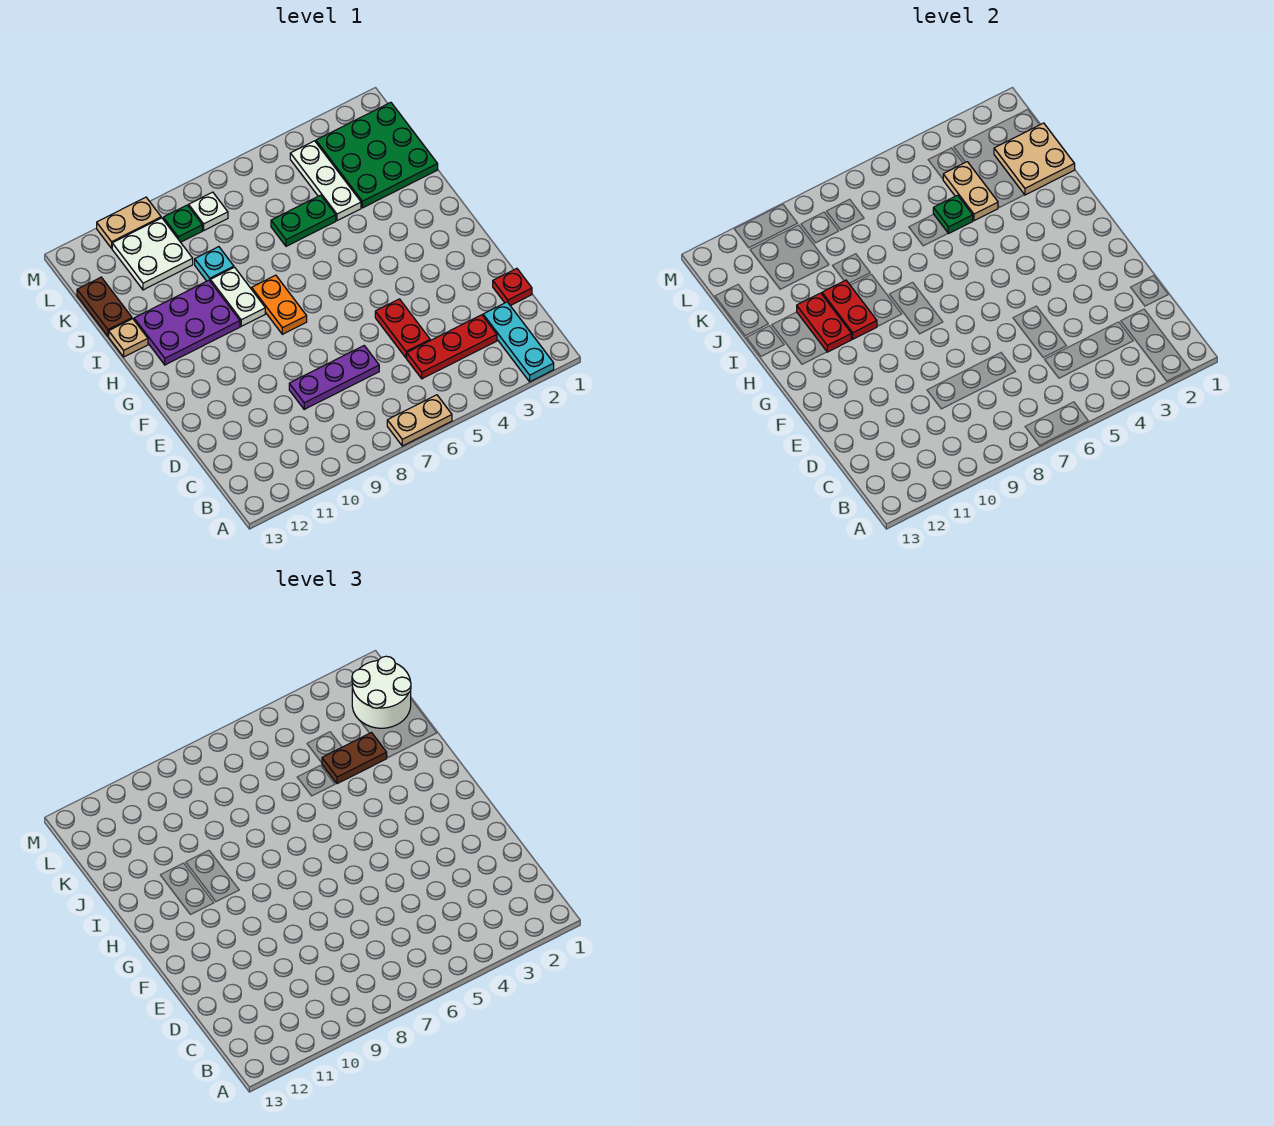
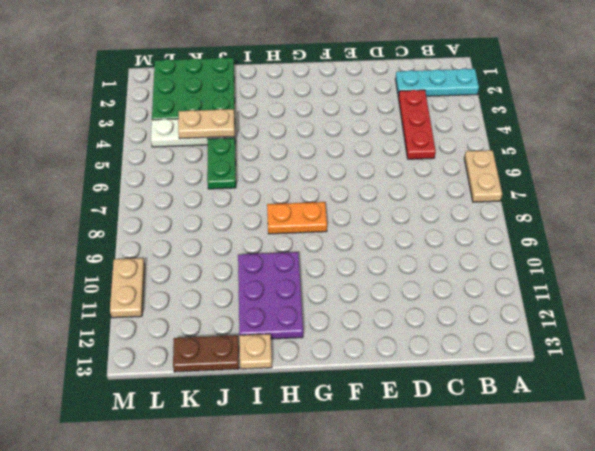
none -> red 1x1 plate [493,268,532,306]
none -> red 1x2 plate [375,299,430,358]
none -> purple 1x3 plate [289,346,379,409]

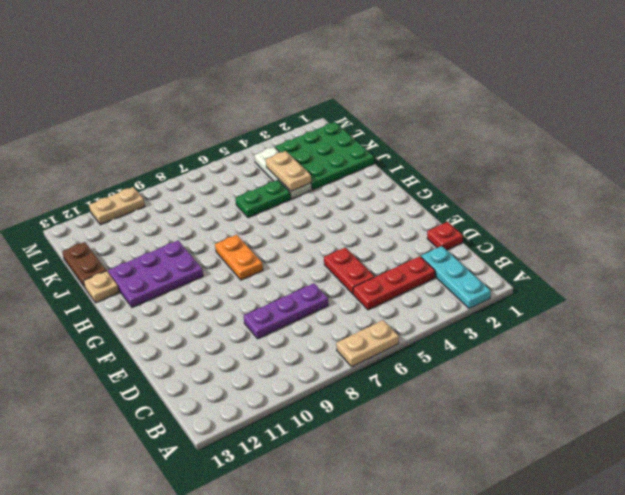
none -> white 1x2 plate [210,267,265,326]
none -> cyan 1x1 plate [195,247,234,281]
none -> white 2x2 plate [112,218,193,290]

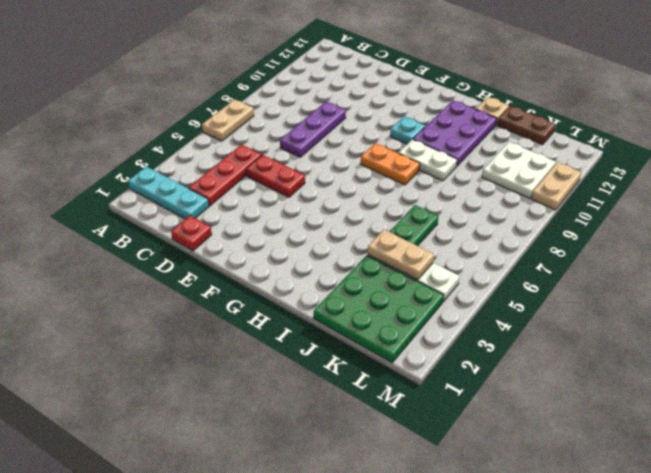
cyan 1x1 plate [390,116,425,144] -> cyan 1x1 plate moved to [195,247,234,281]
none -> white 1x1 plate [189,192,228,230]
none -> green 1x1 plate [163,205,202,242]
none -> red 1x2 plate [822,280,877,339]

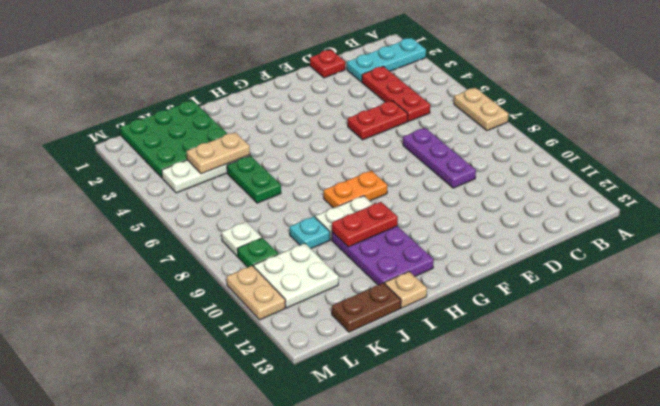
none -> red 1x2 plate [797,293,851,352]
none -> tan 2x2 plate [994,123,1075,195]
none -> green 1x1 plate [933,195,973,234]

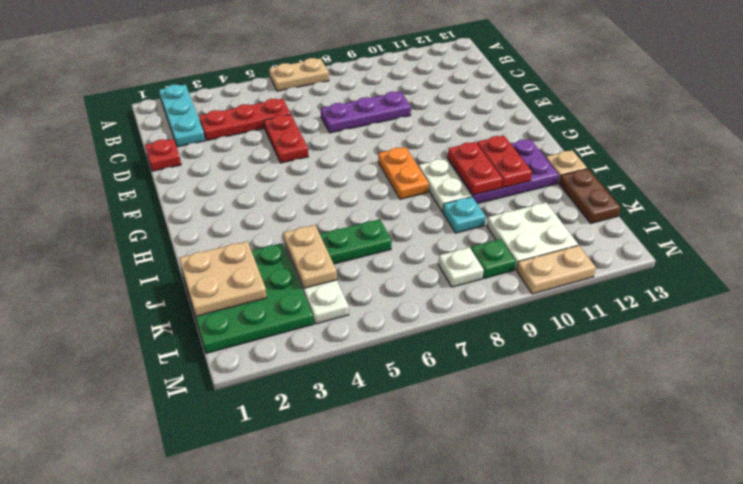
none -> green 1x1 plate [933,195,973,234]
none -> brown 1x2 plate [322,733,387,784]
none -> white 2x2 round brick [352,656,411,728]

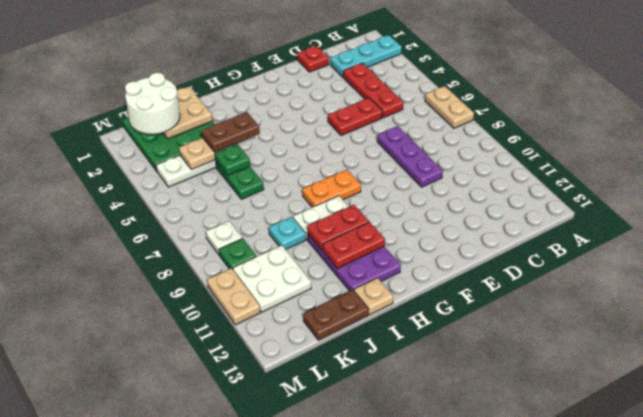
brown 1x2 plate [202,112,260,152] -> brown 1x2 plate turned to [322,733,387,784]

